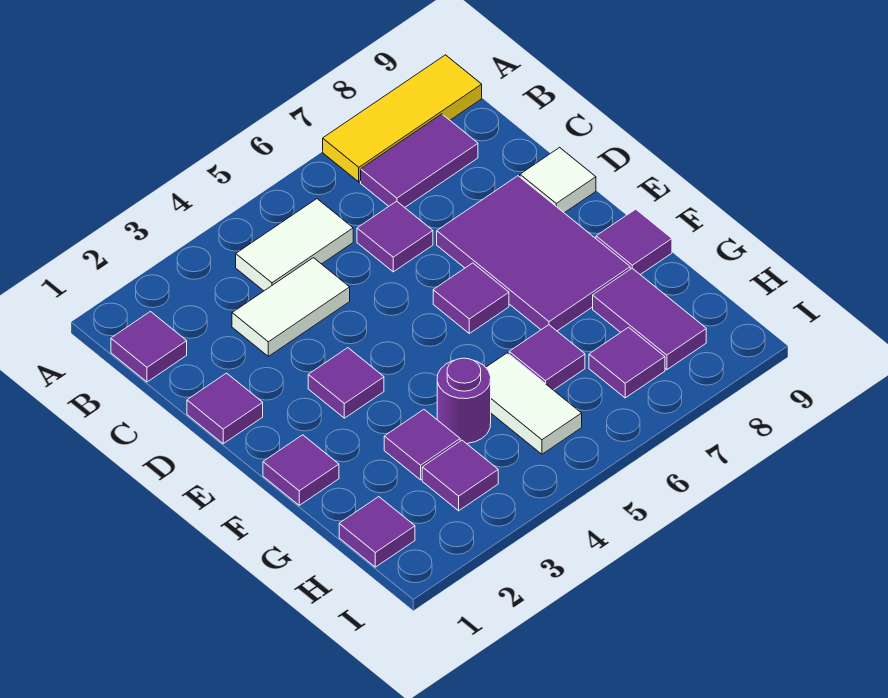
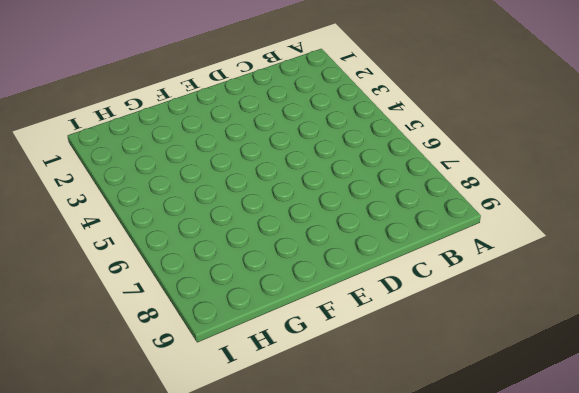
none -> yellow 1x3 tile [323,55,482,182]
none -> purple 1x1 tile [111,312,187,382]
none -> white 1x2 tile [236,199,353,291]

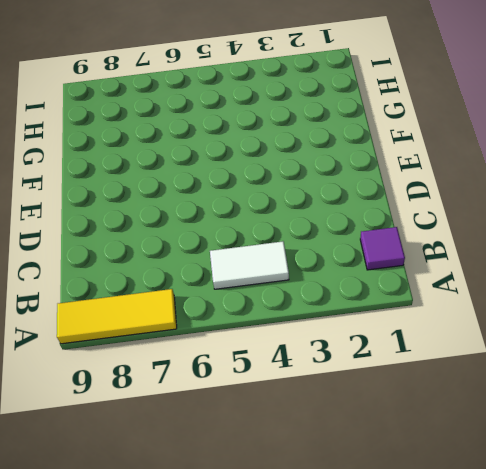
none -> purple 1x2 tile [361,114,478,207]
none -> white 1x2 tile [232,258,350,356]
none -> purple 1x1 tile [357,201,433,272]

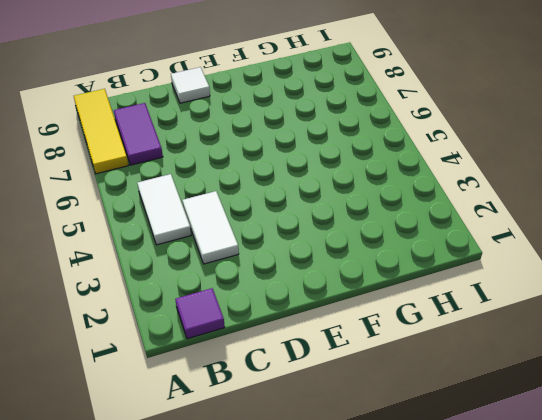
none -> purple 1x1 tile [357,201,433,272]
none -> purple 1x1 tile [187,373,263,444]
none -> purple 2x3 tile [437,176,630,331]

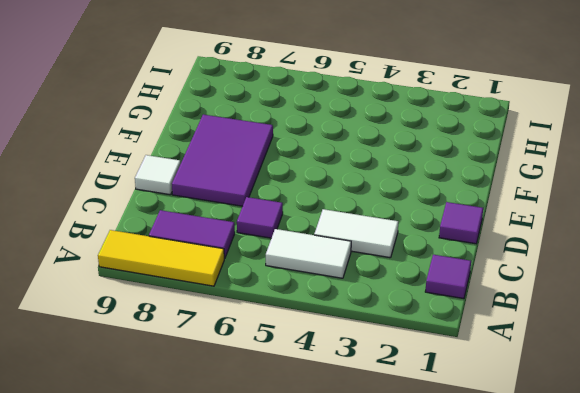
none -> purple 1x1 tile [308,348,384,418]
none -> purple 1x1 tile [433,263,509,333]
none -> purple 1x1 tile [263,435,339,505]

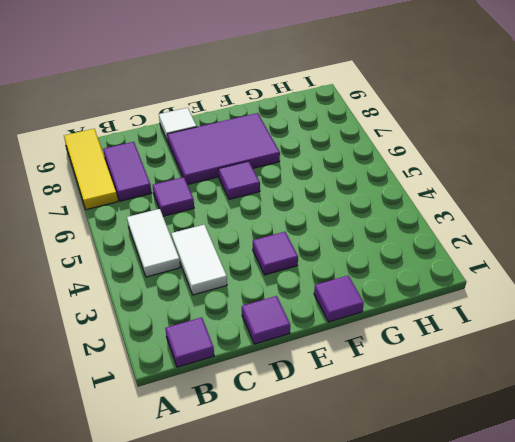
none -> purple 1x1 tile [596,209,672,274]
none -> purple 1x1 tile [384,410,460,480]
none -> purple 1x1 round brick [437,358,491,444]

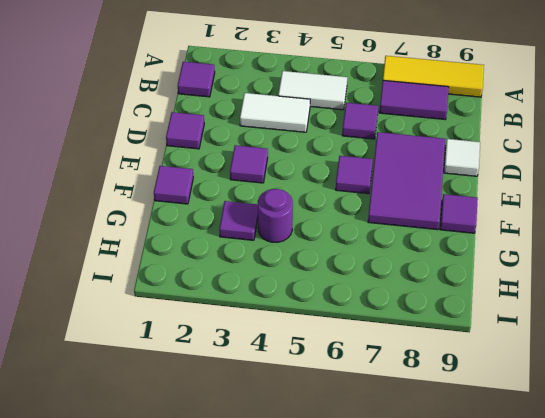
none -> white 1x2 tile [486,353,582,454]
none -> purple 1x1 tile [509,325,585,390]
none -> purple 1x2 tile [593,268,706,370]

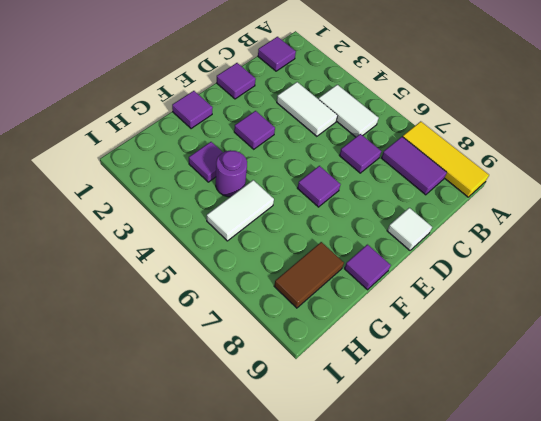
brown 1x2 tile [274,242,344,308] -> purple 1x2 tile [593,268,706,370]
none -> purple 2x3 tile [437,176,630,331]
none -> purple 1x1 tile [509,325,585,390]
none -> purple 1x1 tile [339,497,415,567]

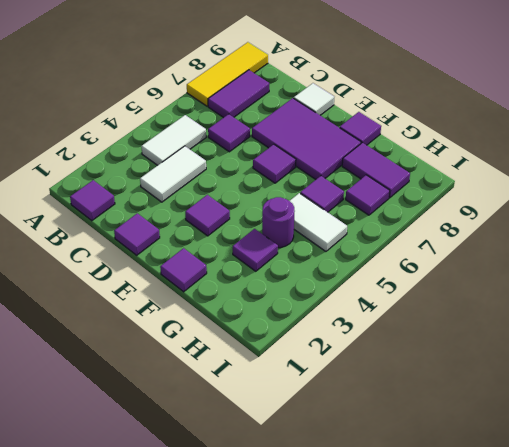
none -> purple 1x1 tile [339,497,415,567]
none -> purple 1x1 tile [422,440,498,511]

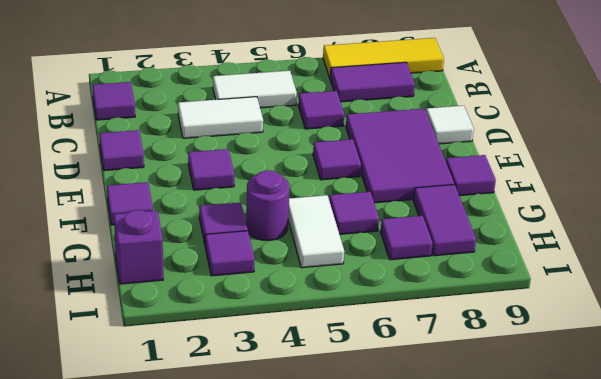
purple 1x1 brick [114,210,163,284] -> purple 1x1 tile [339,497,415,567]

